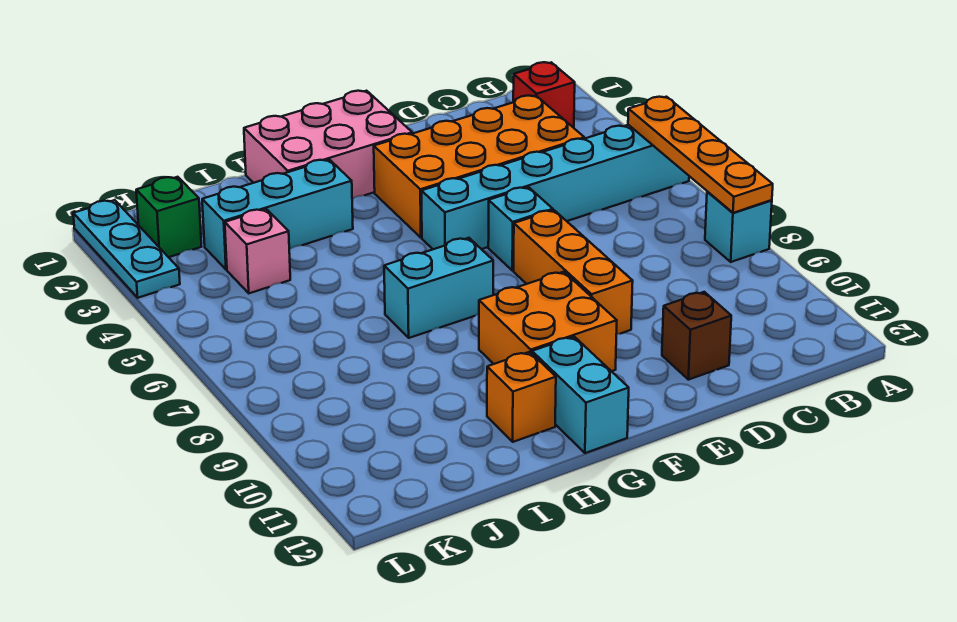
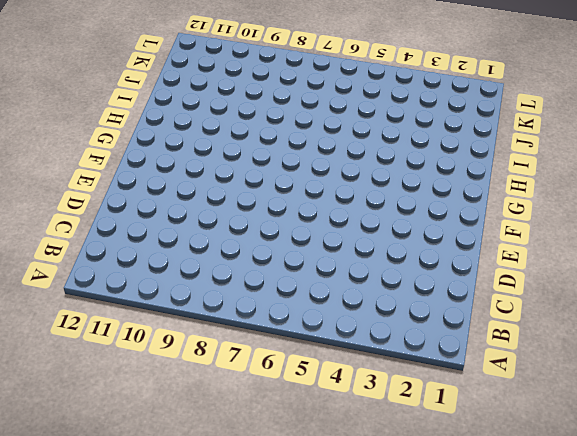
none -> cyan 1x6 brick [422,125,689,249]
none -> cyan 1x1 brick [705,191,772,262]
none -> red 1x1 brick [513,62,575,128]

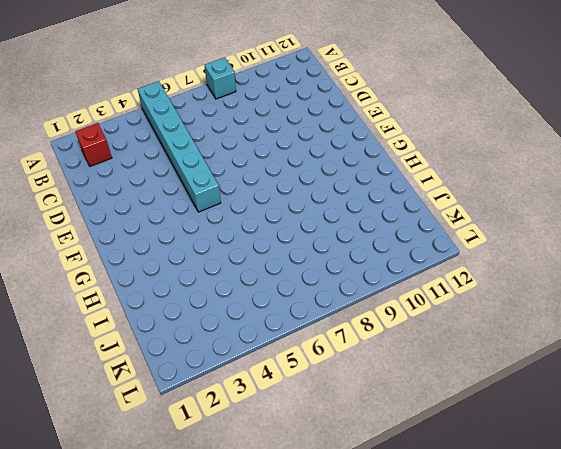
none -> orange 2x4 brick [374,96,584,238]
none -> brown 1x1 brick [662,292,731,380]
none -> cyan 1x1 brick [488,187,553,271]

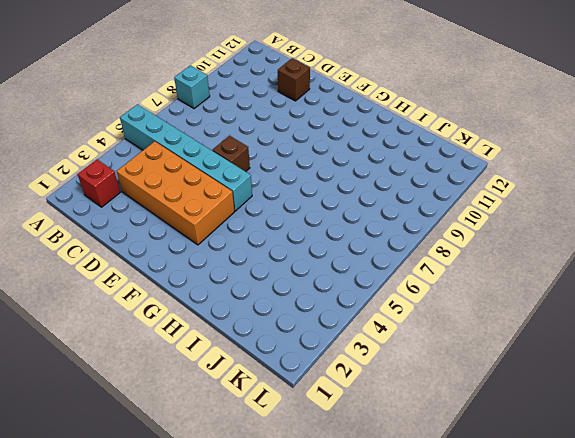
brown 1x1 brick [212,136,250,172] -> cyan 1x1 brick [488,187,553,271]
none -> orange 1x3 brick [514,210,633,335]
none -> pink 2x3 brick [244,91,412,199]
none -> orange 2x2 brick [479,272,617,371]

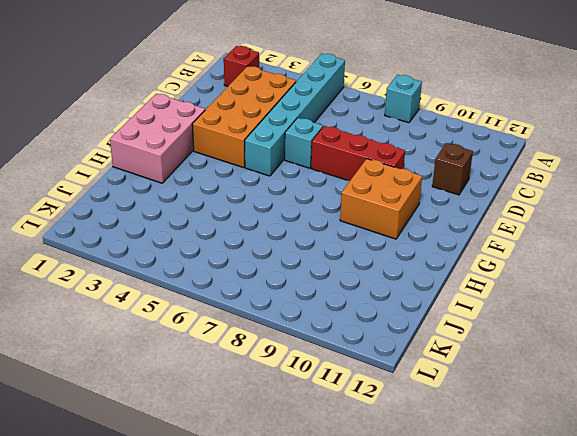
red 1x3 brick [311,126,405,181] -> orange 1x3 brick [514,210,633,335]
none -> cyan 1x2 brick [384,238,493,338]
none -> cyan 1x2 brick [532,337,629,453]
none -> cyan 1x3 brick [202,159,353,270]

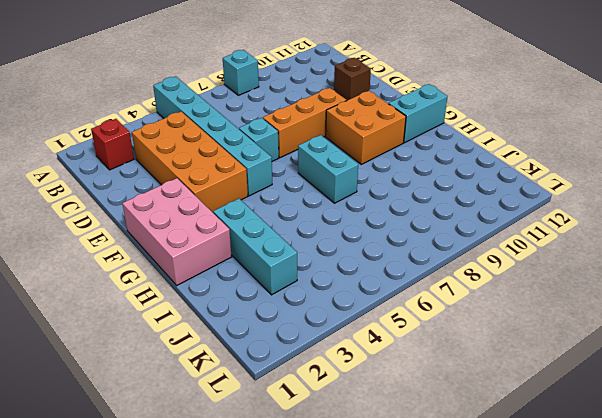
none -> orange 1x1 brick [487,352,556,442]
none -> pink 1x1 brick [225,209,290,293]
none -> green 1x1 brick [136,177,201,257]

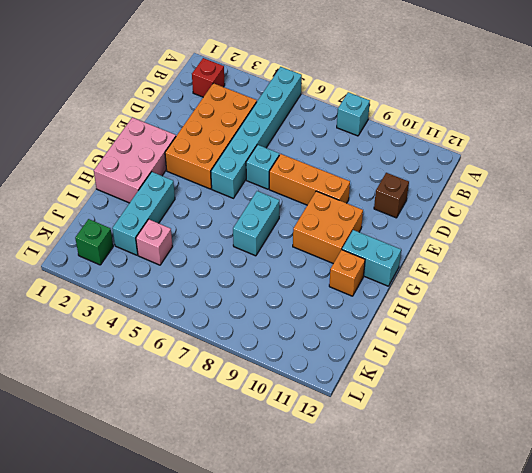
none -> cyan 1x3 plate [73,200,180,298]
none -> orange 1x4 plate [628,97,773,213]

